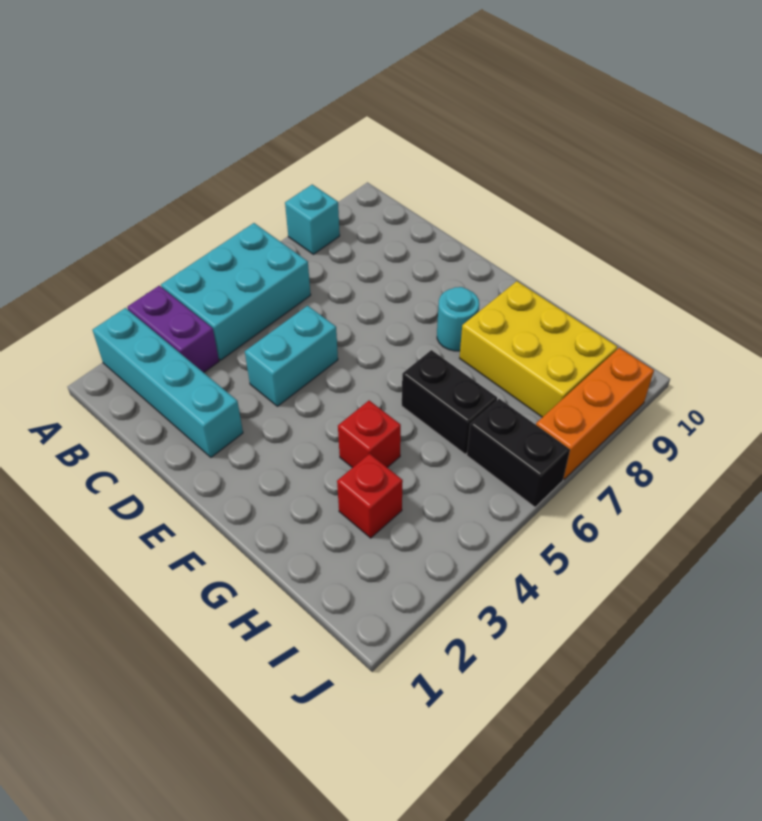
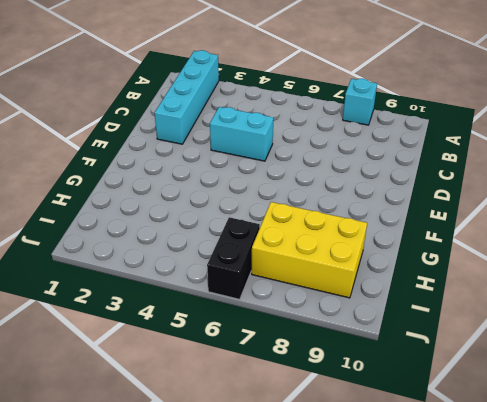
yellow 2x3 brick [252,202,367,298] -> yellow 2x3 brick turned to [460,281,618,417]
none -> purple 1x2 brick [127,286,219,373]
none -> cyan 2x3 brick [161,223,311,360]
none -> cyan 1x1 round brick [437,287,479,351]

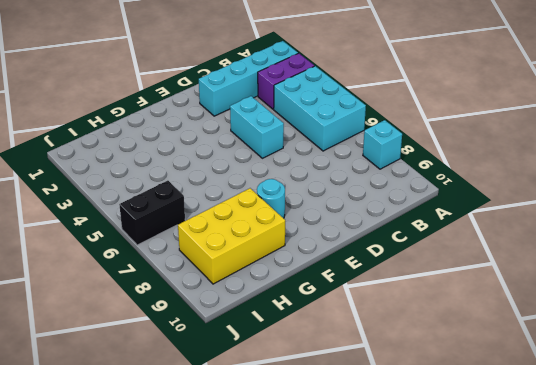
none -> red 1x1 brick [338,401,401,468]
none -> black 1x2 brick [402,350,497,454]
none -> red 1x1 brick [337,454,403,538]

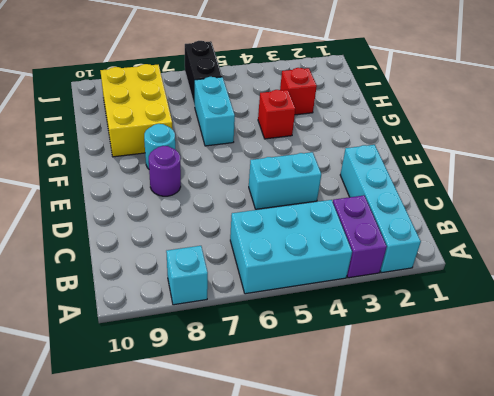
purple 1x1 round brick [149,146,181,196] -> none
cyan 1x2 brick [195,77,235,146] -> black 1x2 brick [402,350,497,454]
none -> orange 1x3 brick [536,348,654,479]

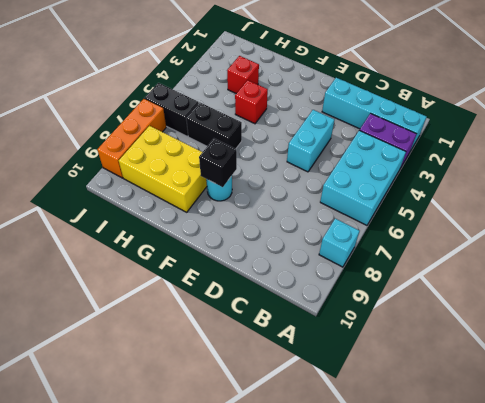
black 1x1 brick [199,139,237,187] -> none

